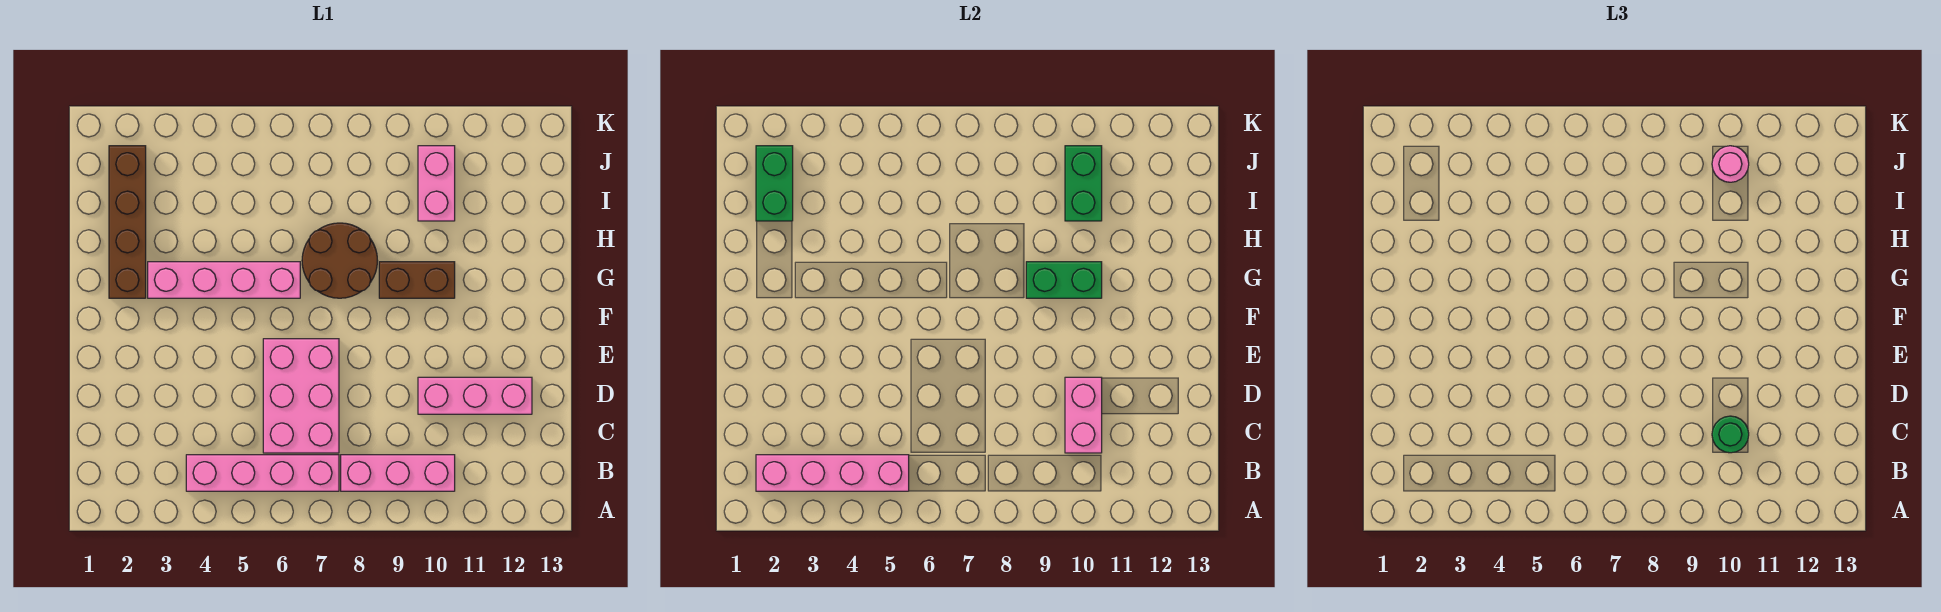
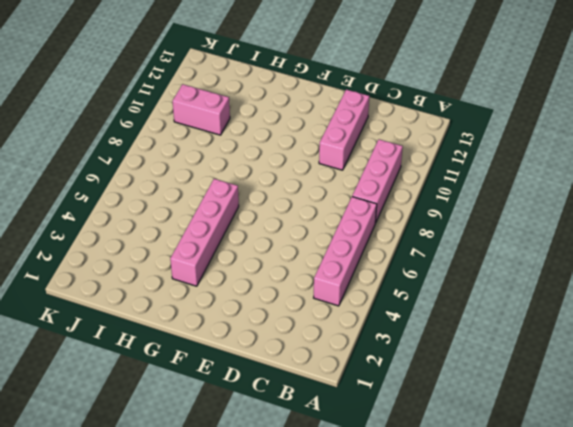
none -> pink 2x3 brick [263,339,339,453]
none -> brown 1x4 brick [109,146,146,298]
none -> brown 2x2 round brick [302,223,378,298]

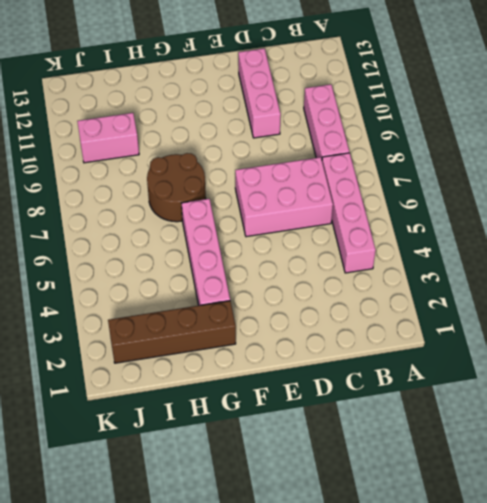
none -> brown 1x2 brick [379,262,455,298]
none -> pink 1x4 brick [756,455,909,491]
none -> pink 1x2 brick [1065,377,1102,453]

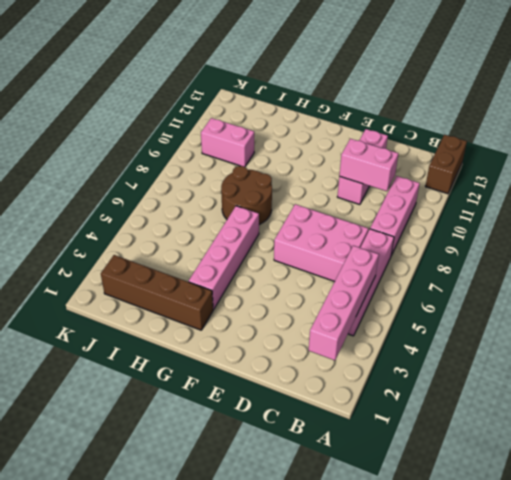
brown 1x2 brick [425,135,467,194] -> brown 1x2 brick moved to [379,262,455,298]
none -> green 1x2 brick [1026,262,1102,298]
none -> green 1x2 brick [756,146,793,221]
none -> green 1x2 brick [1065,146,1102,221]

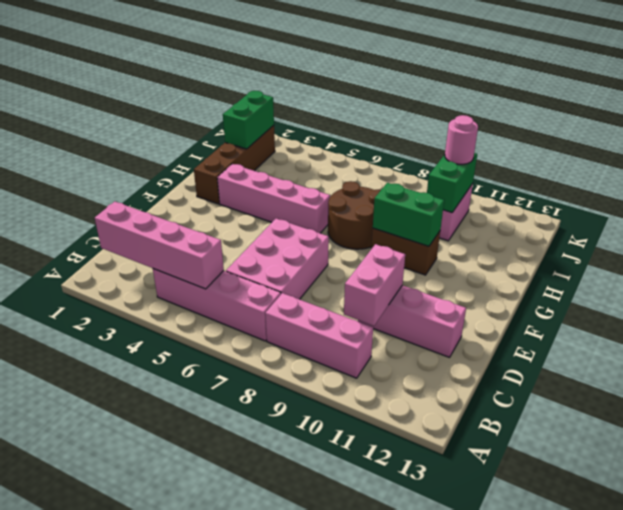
none -> green 1x1 round brick [1712,416,1749,453]

